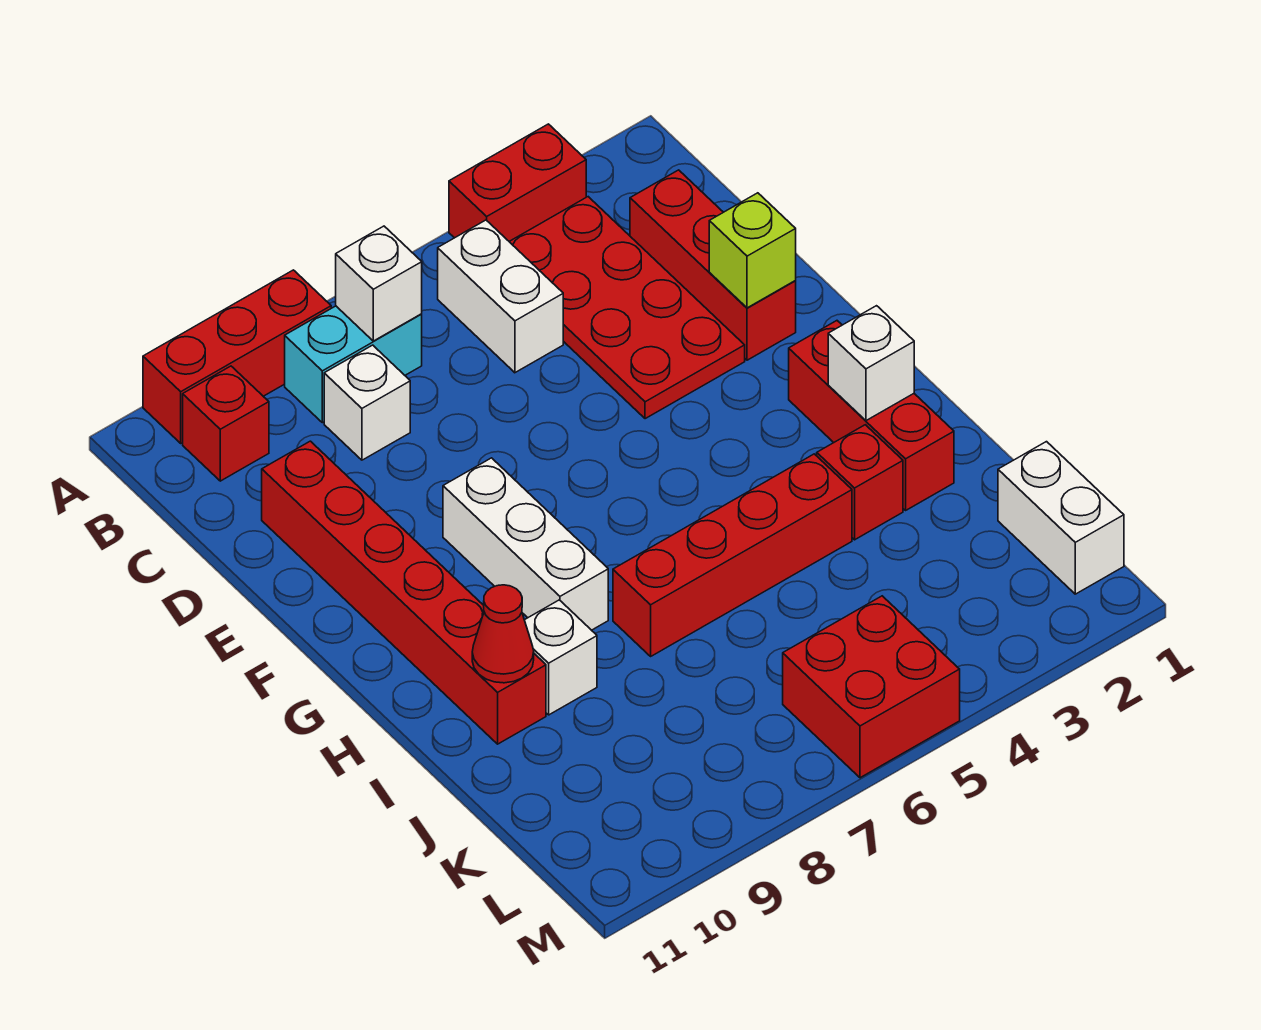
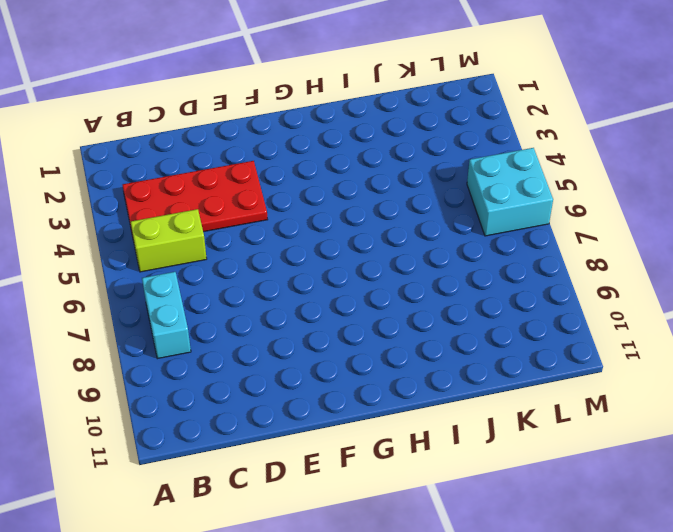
lime 1x2 brick [131,209,207,272] -> white 1x2 brick [438,220,563,373]
cyan 2x2 brick [467,148,553,236] -> red 2x2 brick [783,596,960,778]
none -> red 1x2 brick [449,124,586,241]
none -> red 1x3 brick [143,270,331,443]
none -> red 1x1 brick [183,366,269,481]

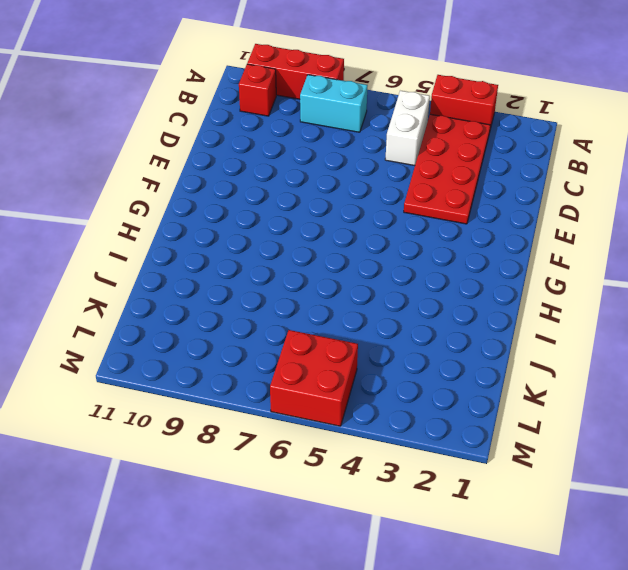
none -> red 1x3 brick [630,170,796,360]
none -> white 1x1 brick [324,345,410,460]
none -> red 1x6 brick [262,441,546,744]

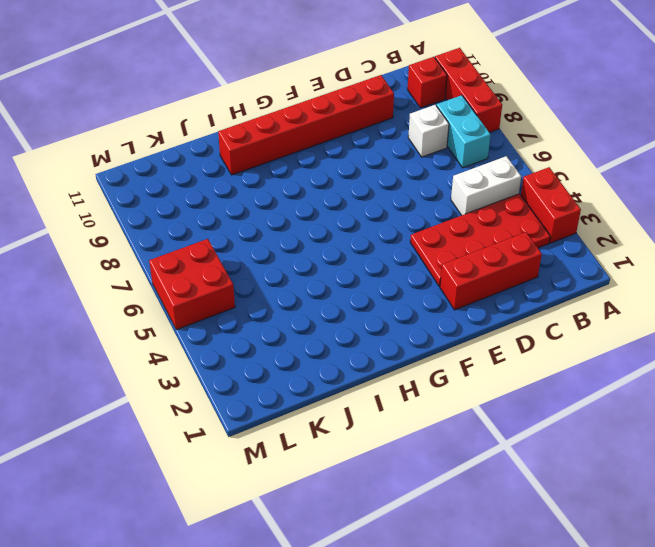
none -> white 1x3 brick [443,458,608,630]
none -> red 1x3 brick [789,321,954,510]
none -> red 1x1 brick [817,425,903,540]

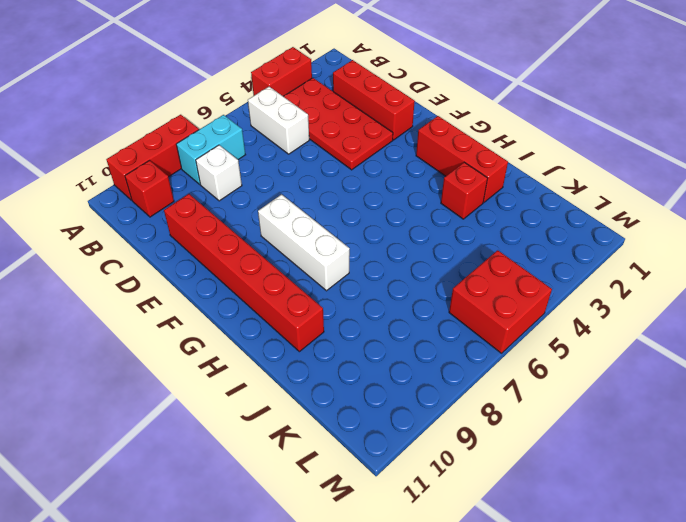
none -> red 1x4 brick [613,454,852,656]
none -> white 1x1 brick [525,600,597,715]
none -> white 1x2 brick [998,442,1124,594]

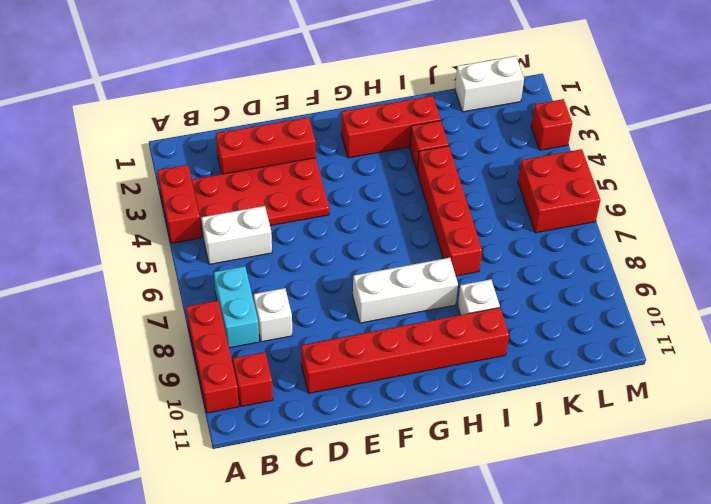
red 1x1 brick [531,99,572,150] -> none
none -> white 1x1 brick [336,226,422,341]
none -> lime 1x1 brick [709,193,796,308]
none -> white 1x1 brick [828,306,914,421]

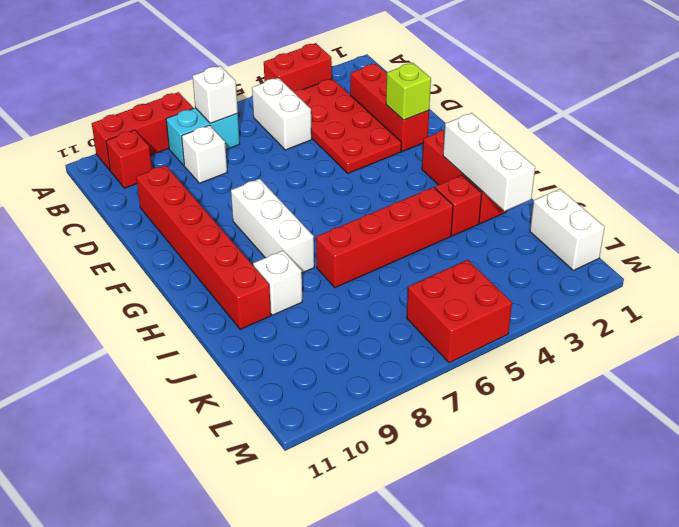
white 1x3 brick [443,113,535,211] -> white 1x1 brick [828,306,914,421]
none -> red 1x1 cone [472,585,534,683]

